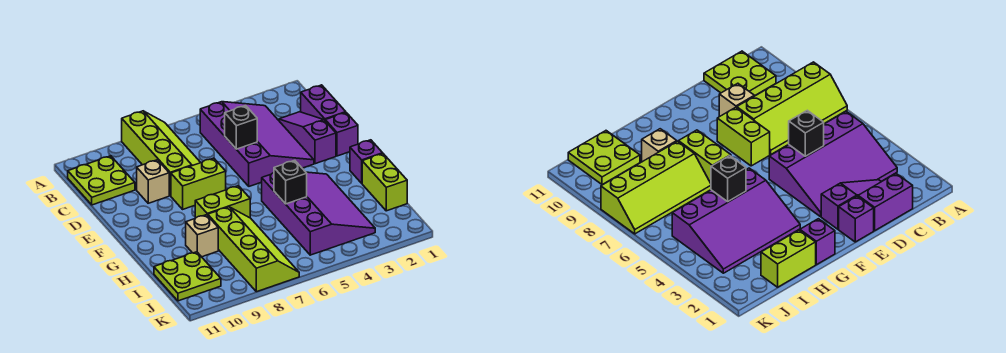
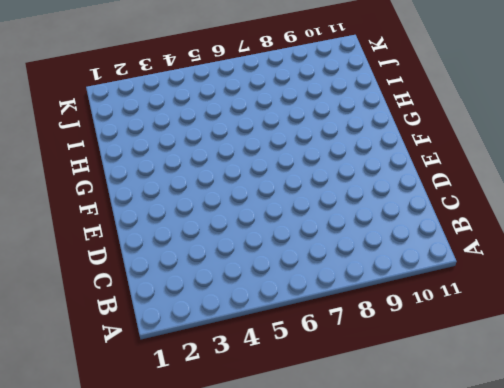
none -> lime 2x4 slope [122,111,201,196]
none -> purple 3x4 slope [200,102,314,186]
none -> lime 2x2 plate [68,156,135,205]

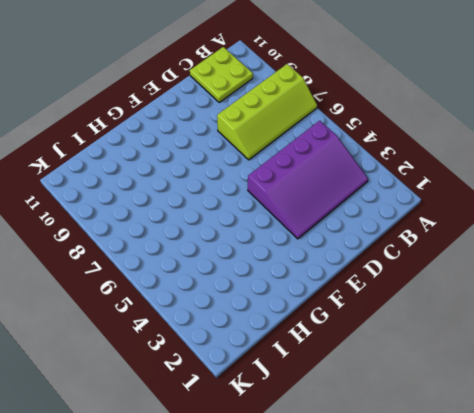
none -> purple 1x2 brick [301,85,346,120]
none -> purple 1x3 slope [279,112,336,164]
none -> tan 1x1 brick [137,160,169,203]

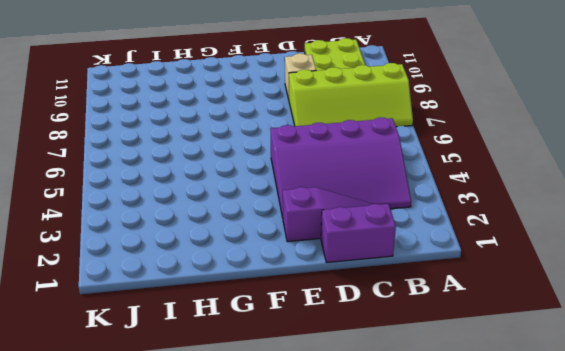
none -> purple 1x1 brick [325,113,358,156]
none -> lime 1x2 brick [171,158,226,209]
none -> purple 1x1 brick [350,140,383,183]

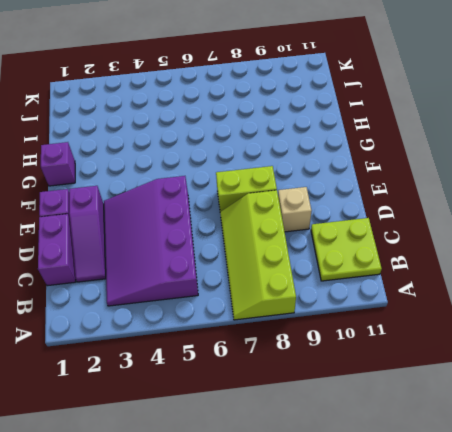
none -> purple 3x4 slope [261,172,375,255]
none -> lime 1x2 brick [195,186,250,218]
none -> lime 1x2 brick [362,154,407,211]

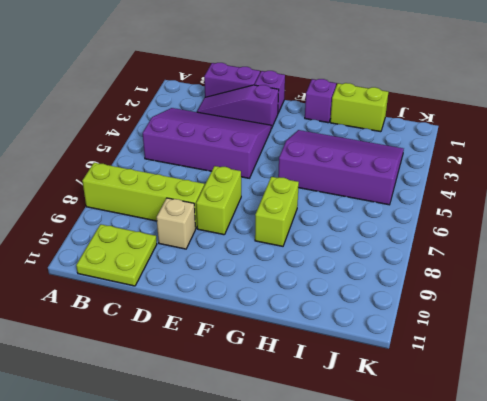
none -> lime 2x4 slope [208,207,299,292]
none -> tan 1x1 brick [186,215,218,257]
none -> lime 2x2 plate [154,252,221,301]

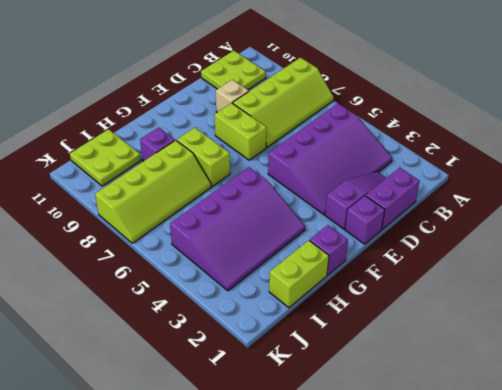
purple 1x1 brick [140,127,175,161] -> tan 1x1 brick [186,215,218,257]
none -> black 1x1 brick [225,106,257,149]
none -> black 1x1 brick [274,160,307,204]

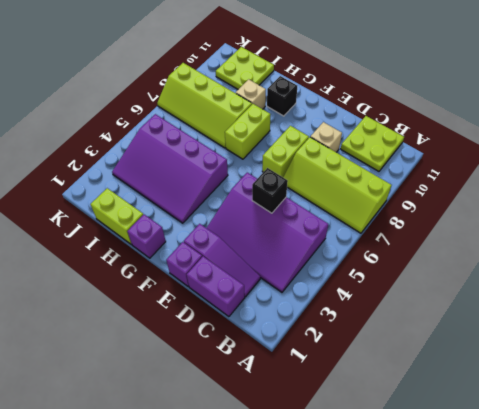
black 1x1 brick [267,76,297,116] -> black 1x1 brick moved to [274,160,307,204]

